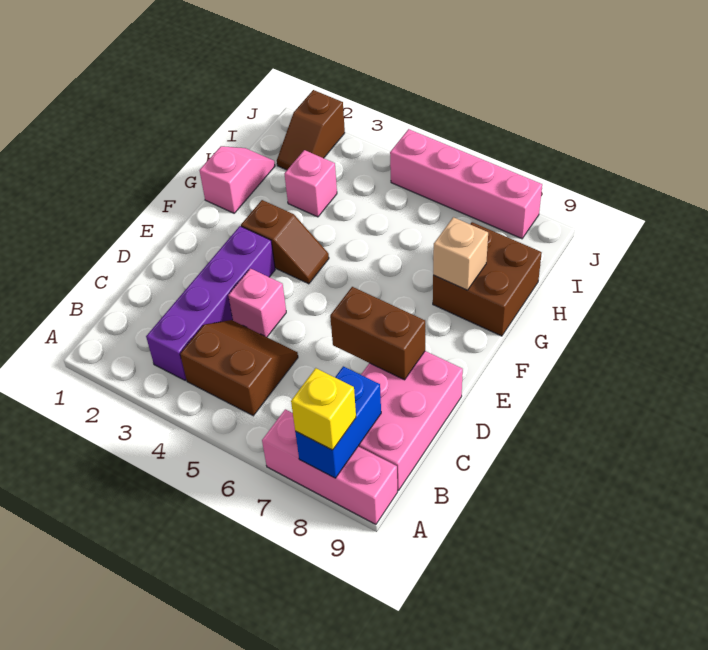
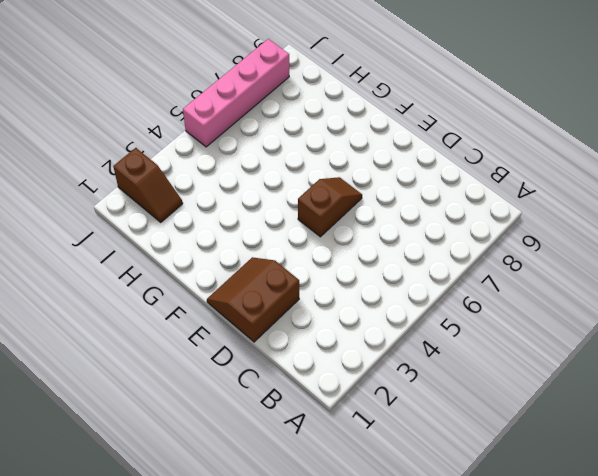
brown 2x2 slope [207,257,299,342] -> brown 2x2 slope moved to [180,320,298,416]
brown 1x2 slope [298,177,362,237] -> brown 1x2 slope moved to [241,200,329,284]
none -> pink 1x3 brick [262,409,398,524]
none -> purple 1x4 brick [146,226,275,380]
none -> pink 2x3 brick [358,351,463,491]

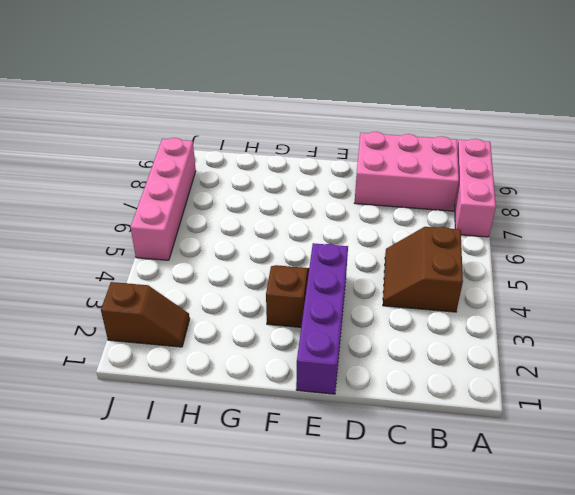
purple 1x4 brick [296,243,348,394] -> purple 1x4 brick turned to [146,226,275,380]
none -> pink 1x1 brick [228,269,286,337]
none -> pink 1x2 slope [199,146,275,213]
none -> brown 2x2 brick [433,222,542,336]

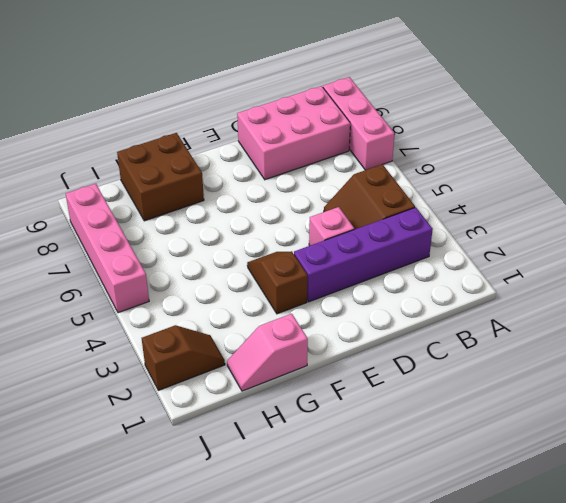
none -> pink 1x1 brick [285,150,337,217]
none -> blue 1x2 brick [295,366,381,478]
none -> brown 1x2 brick [330,287,425,380]

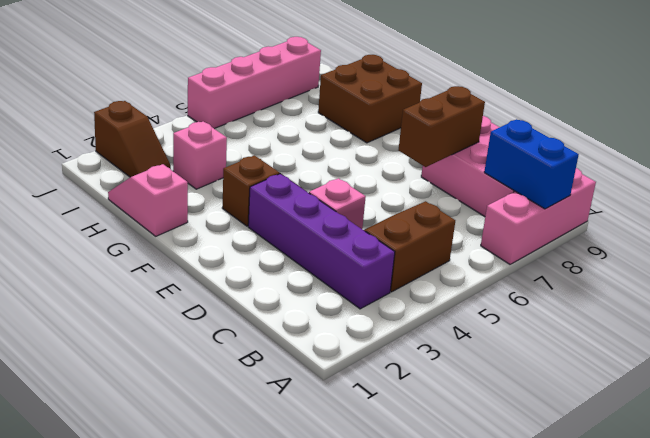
none -> tan 1x1 brick [433,217,488,290]
none -> yellow 1x1 brick [291,368,356,450]

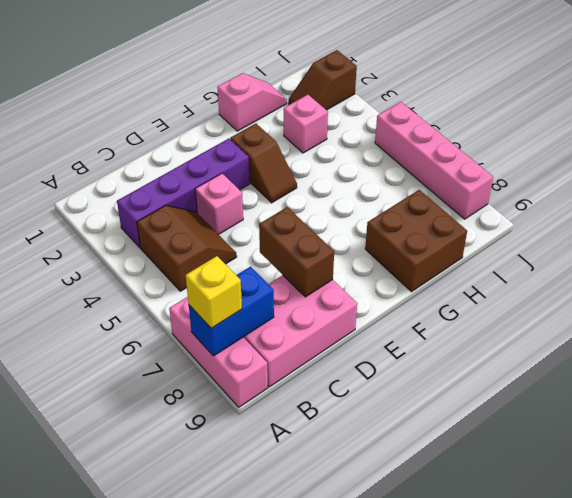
none -> tan 1x1 brick [433,217,488,290]

